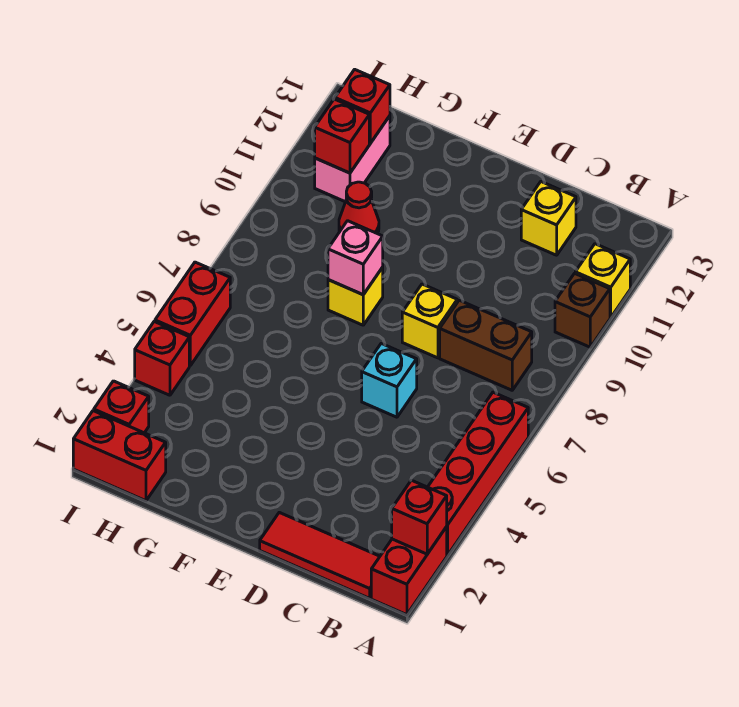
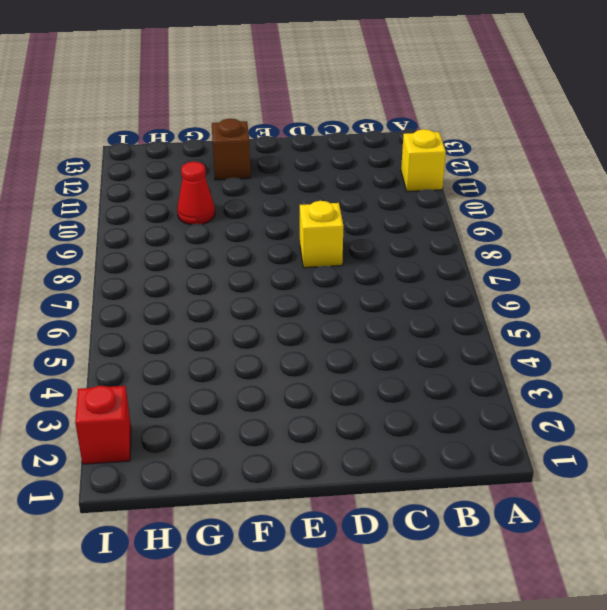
brown 1x1 brick [212,119,251,180] -> brown 1x1 brick moved to [555,273,610,347]
none -> red 1x2 brick [371,527,447,615]
none -> red 1x4 brick [428,392,528,555]
none -> red 1x3 tile [260,512,380,598]

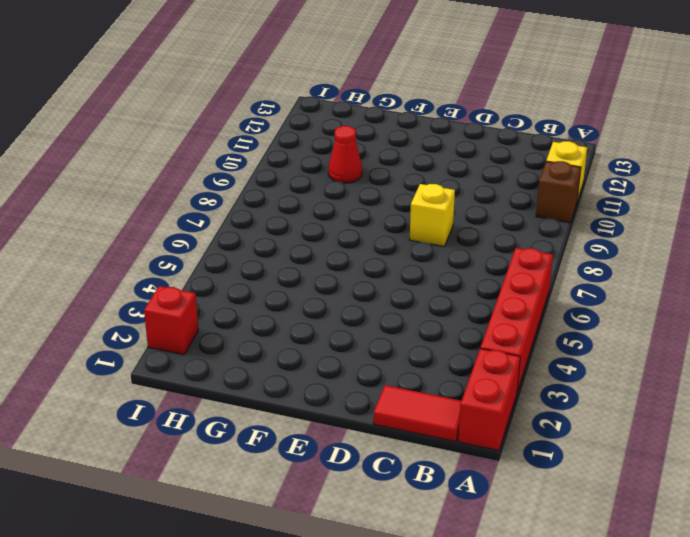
red 1x2 tile [373,385,461,442] -> red 1x3 tile [260,512,380,598]
none -> brown 1x2 brick [440,300,532,390]
none -> yellow 1x1 brick [521,182,576,255]
none -> cyan 1x1 brick [362,343,417,417]

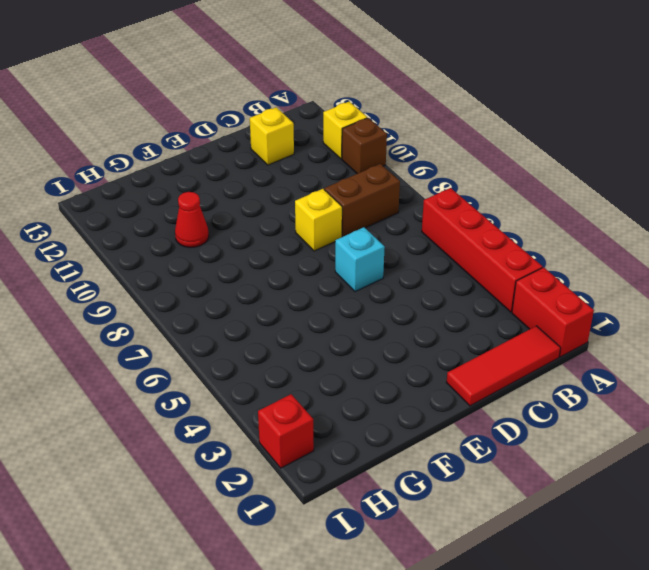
none -> yellow 1x1 brick [328,267,383,325]
none -> red 1x2 brick [73,411,166,501]
none -> pink 1x2 brick [315,116,390,202]

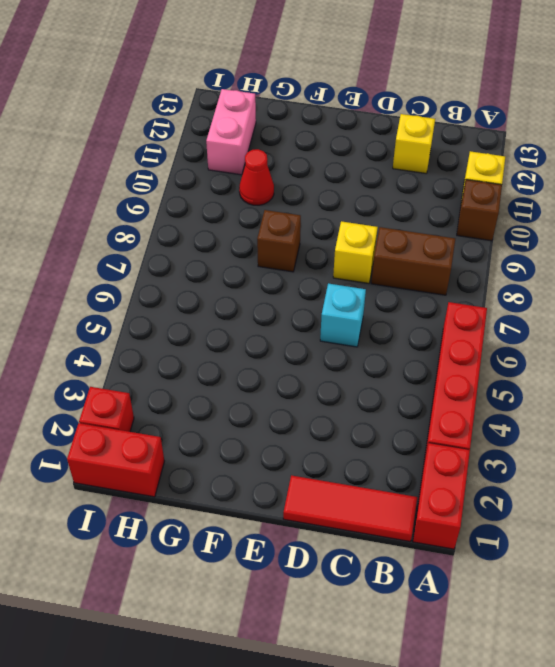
brown 1x1 brick [257,210,301,272] -> yellow 1x1 brick [328,267,383,325]
none -> red 1x1 brick [135,322,189,395]
none -> red 1x2 brick [155,262,230,365]
none -> red 1x1 brick [392,480,447,554]

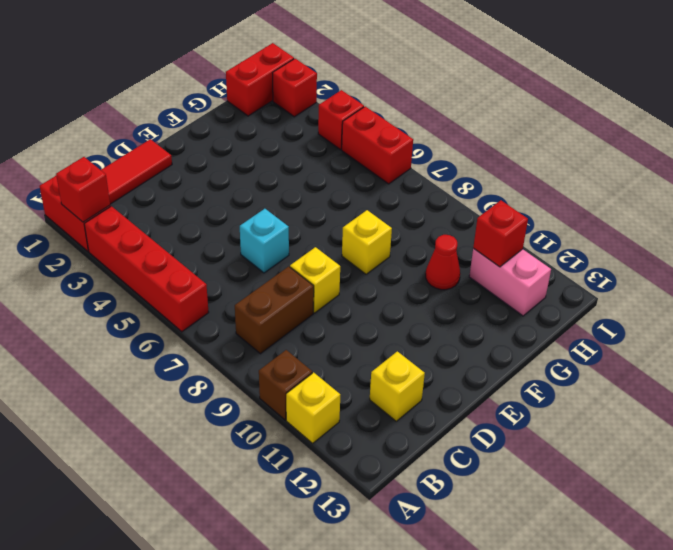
none -> pink 1x1 brick [328,221,383,295]
none -> red 1x1 brick [335,69,390,143]

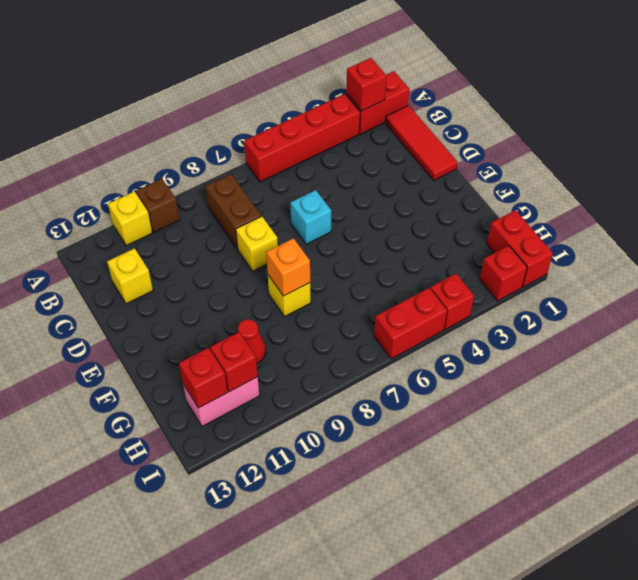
orange 1x1 brick [266,238,310,296] -> pink 1x1 brick [328,221,383,295]

